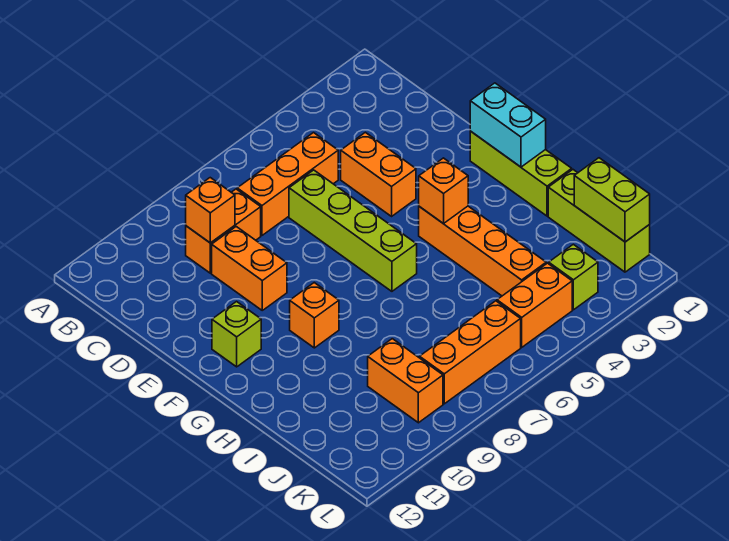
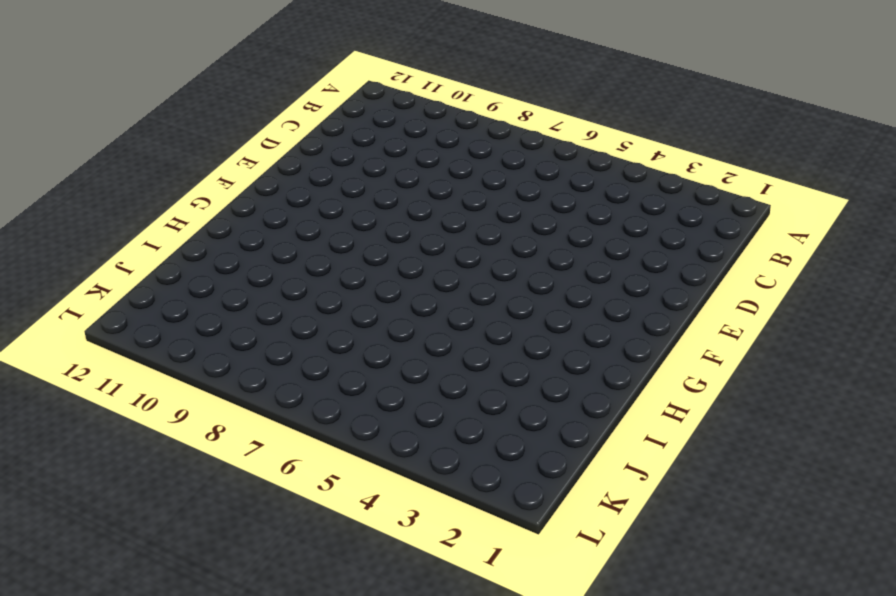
none -> orange 1x3 brick [237,133,338,235]
none -> orange 1x2 brick [186,189,261,273]
none -> orange 1x2 brick [341,132,416,216]

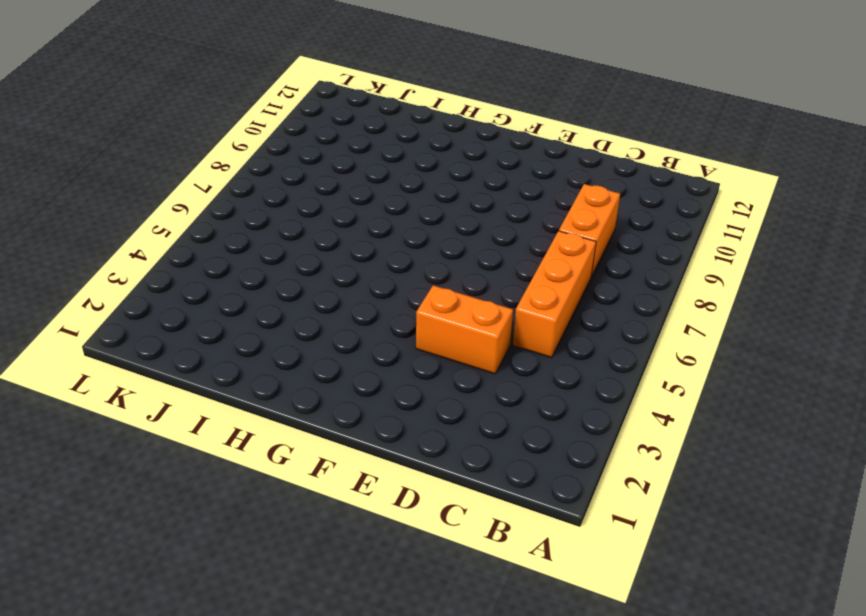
none -> lime 1x4 brick [289,170,417,291]
none -> orange 1x2 brick [212,227,287,310]
none -> lime 1x3 brick [470,131,572,216]

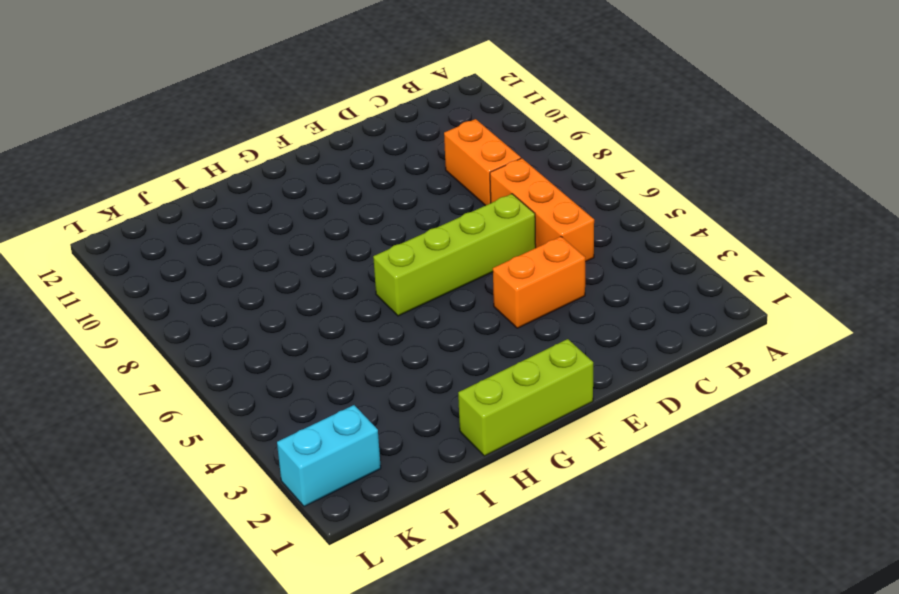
cyan 1x2 brick [277,405,381,507] -> cyan 1x2 brick moved to [470,83,546,167]
none -> orange 1x2 brick [212,227,287,310]
none -> lime 1x1 brick [212,302,261,367]
none -> orange 1x4 brick [419,206,546,296]

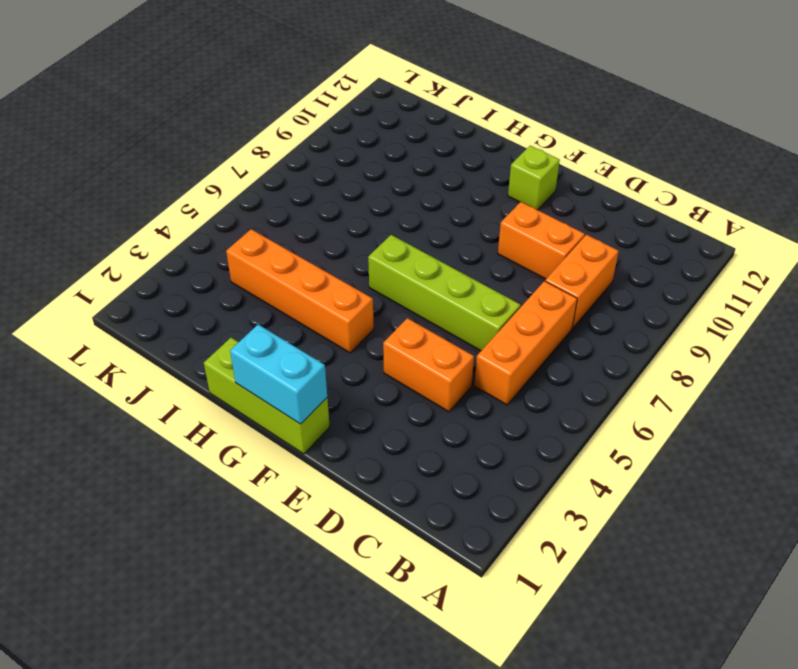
none -> orange 1x1 brick [290,283,339,348]
none -> lime 1x3 brick [548,170,650,272]
none -> orange 1x2 brick [368,339,443,423]

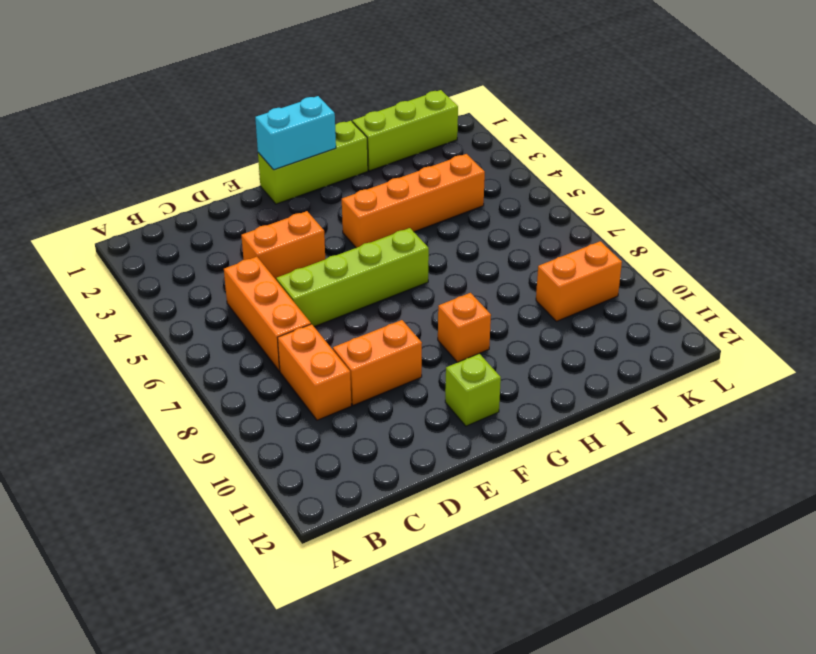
none -> lime 1x1 brick [549,244,598,310]
none -> orange 1x2 brick [497,263,572,347]
none -> orange 1x3 brick [420,301,521,404]

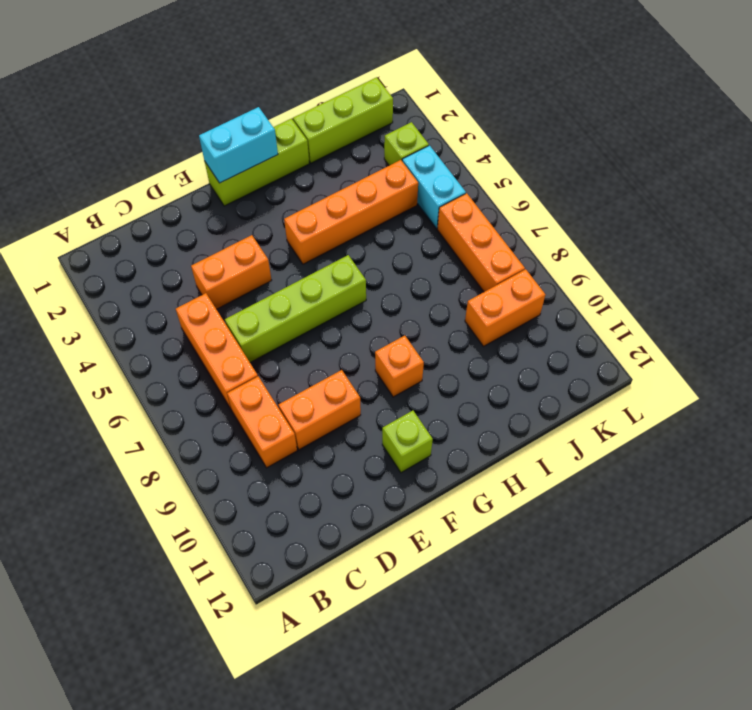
cyan 1x2 brick [402,145,466,228] -> orange 1x2 brick [497,263,572,347]
none -> orange 1x1 brick [186,178,235,243]
none -> orange 1x1 brick [419,158,468,224]
none -> lime 1x2 brick [574,158,650,242]

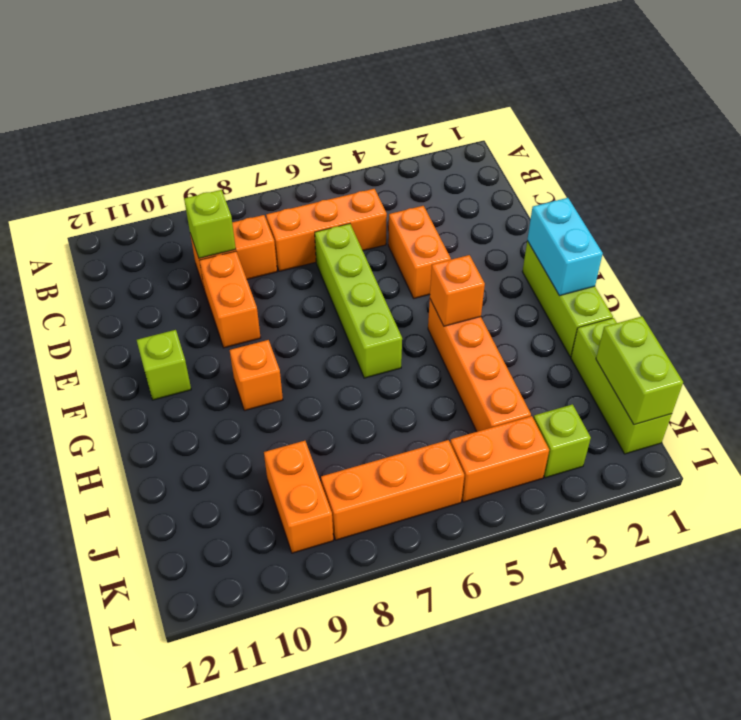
lime 1x1 brick [184,190,236,258] -> orange 1x1 brick [186,178,235,243]

